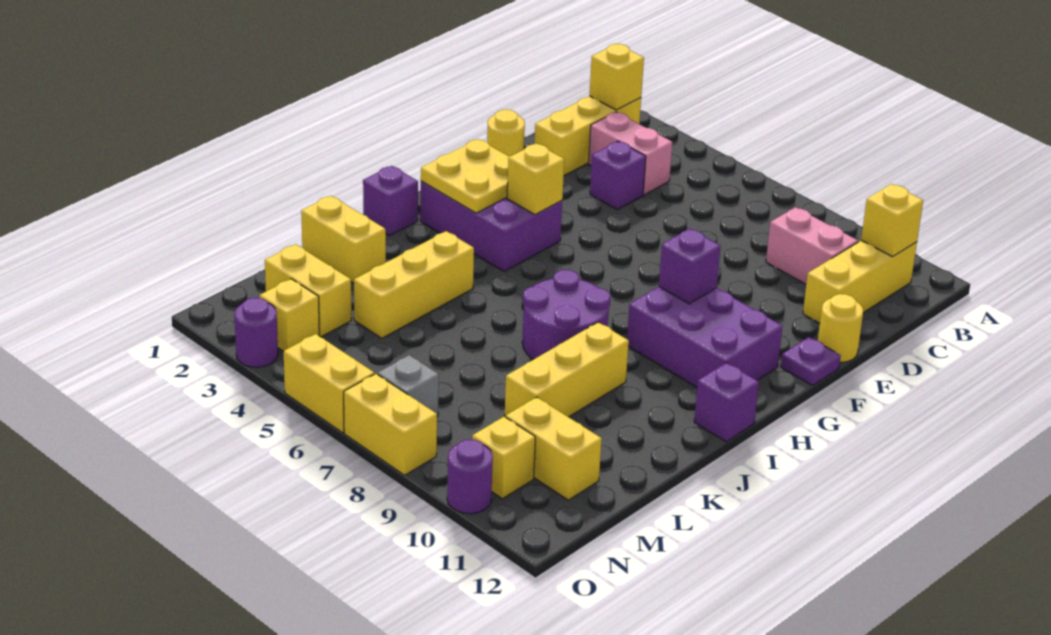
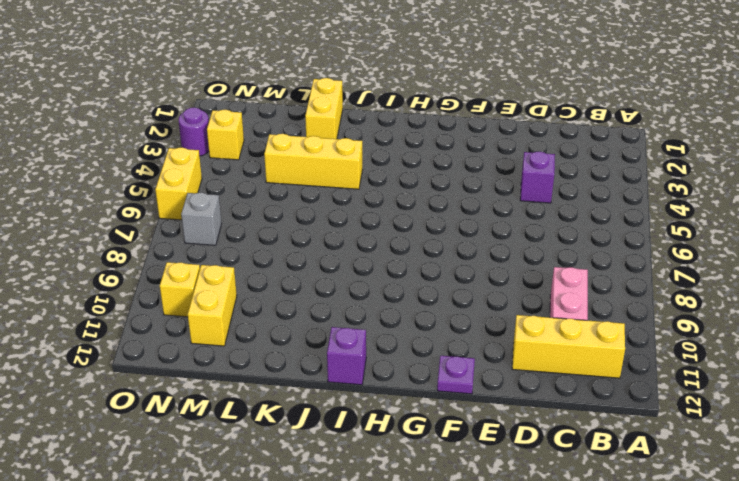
none -> yellow 1x3 brick [534,96,641,175]
none -> pink 1x2 brick [589,112,672,195]
none -> yellow 1x1 round brick [487,110,525,156]
none -> yellow 1x1 round brick [818,294,863,363]

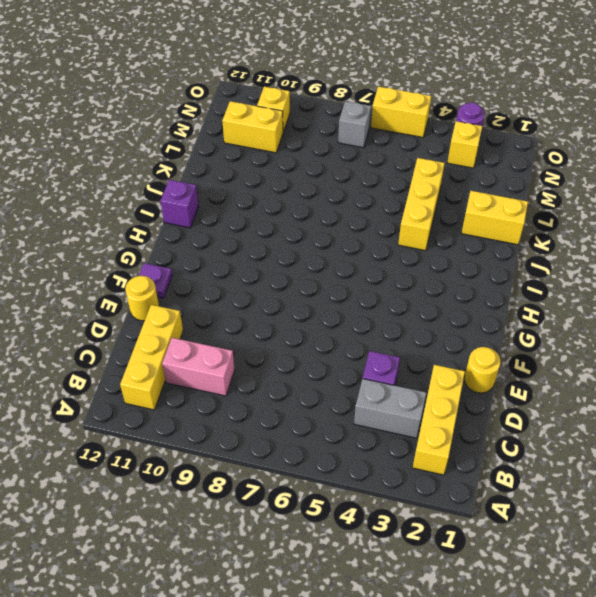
grey 1x2 brick [354,379,426,438] -> pink 1x2 brick [589,112,672,195]
none -> purple 2x3 brick [420,181,562,271]
none -> purple 2x3 brick [627,287,782,387]
none -> purple 1x1 brick [363,166,418,236]
none -> purple 2x2 round brick [522,270,610,360]

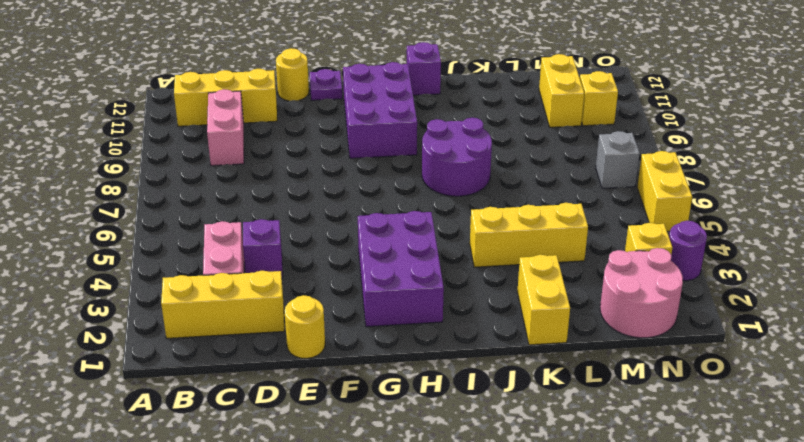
pink 2x2 round brick [600,248,683,338] -> yellow 1x2 brick [265,244,351,337]
none -> purple 1x1 brick [363,166,418,236]
none -> yellow 1x3 brick [505,322,629,417]
none -> yellow 1x2 brick [344,374,437,475]
none -> purple 1x1 round brick [447,440,493,514]

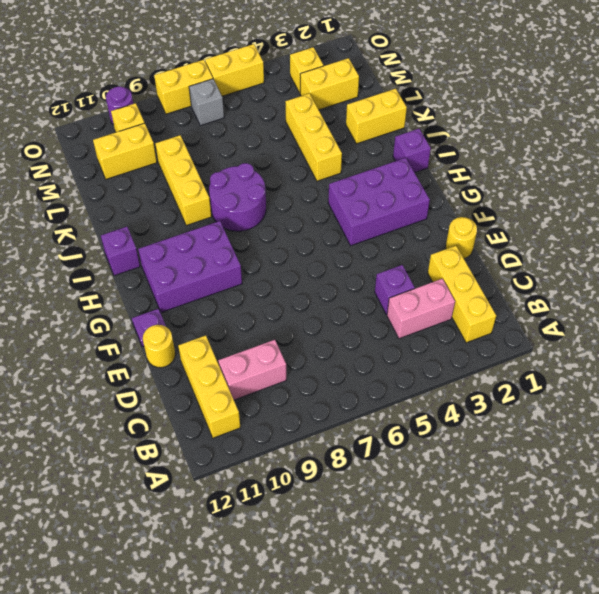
none -> purple 1x1 round brick [235,298,278,367]
none -> yellow 1x1 brick [589,44,644,110]
none -> yellow 1x1 brick [861,184,923,257]
none -> yellow 2x2 plate [421,139,510,213]

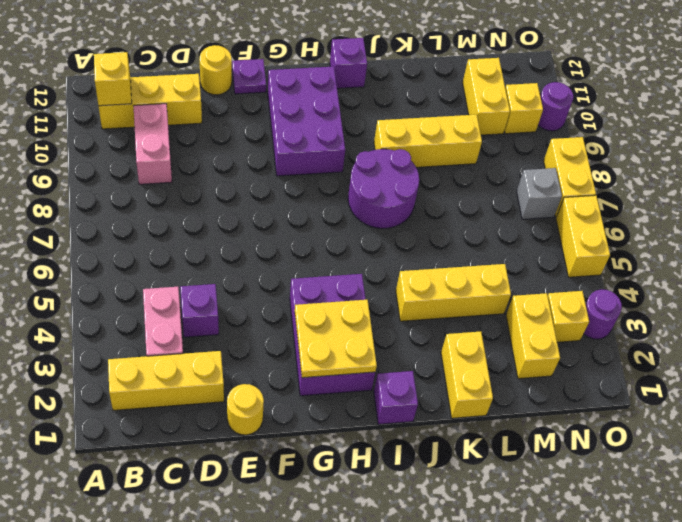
none -> yellow 1x1 brick [589,44,644,110]
none -> yellow 1x1 brick [507,143,564,215]
none -> purple 1x1 brick [659,229,721,304]

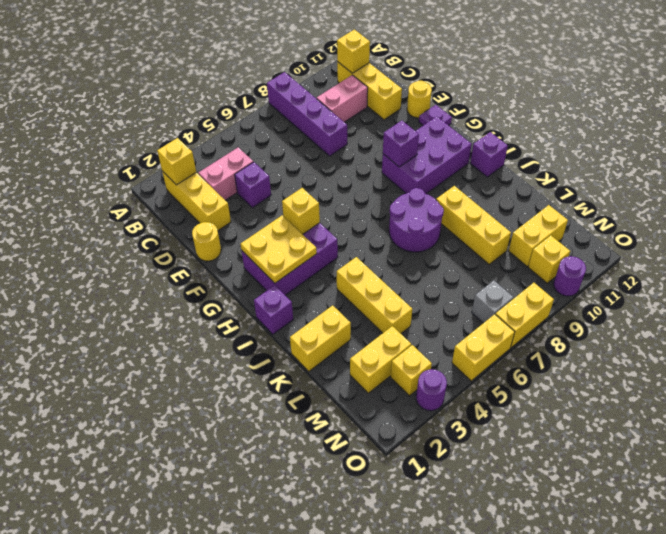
purple 1x4 brick [267,72,347,156] -> none

